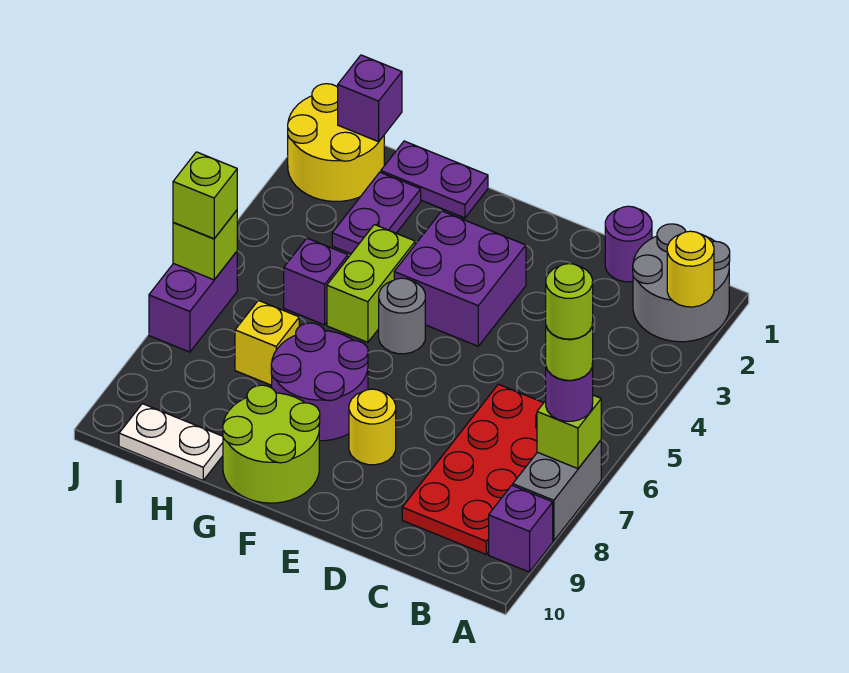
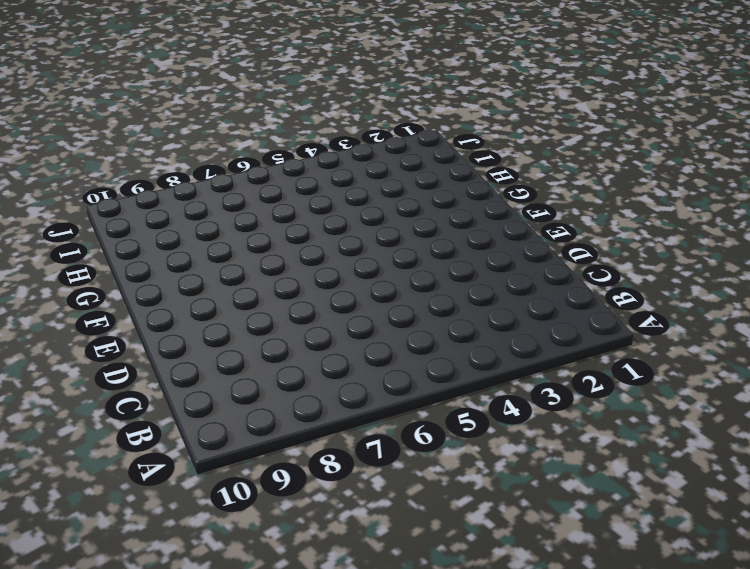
none -> grey 2x2 round brick [633,224,730,342]
none -> grey 1x2 brick [513,440,601,541]
none -> purple 1x1 brick [489,485,553,572]

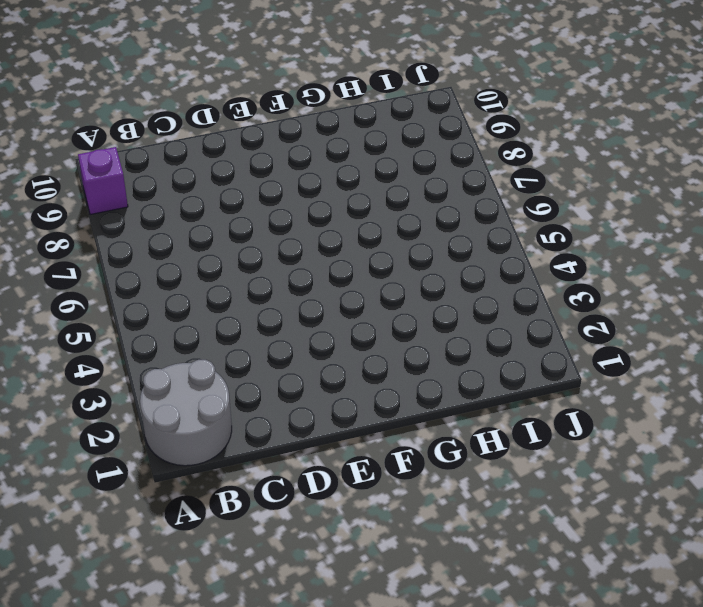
none -> grey 1x2 brick [513,440,601,541]
none -> red 2x4 plate [402,384,543,554]
none -> purple 1x1 round brick [605,206,652,282]

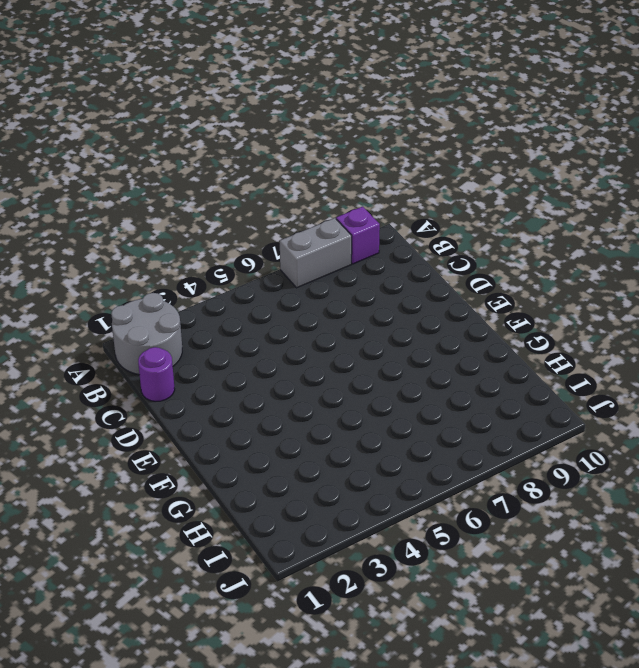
none -> red 2x4 plate [402,384,543,554]
none -> purple 2x2 brick [394,211,526,346]
none -> yellow 1x1 round brick [349,389,396,465]

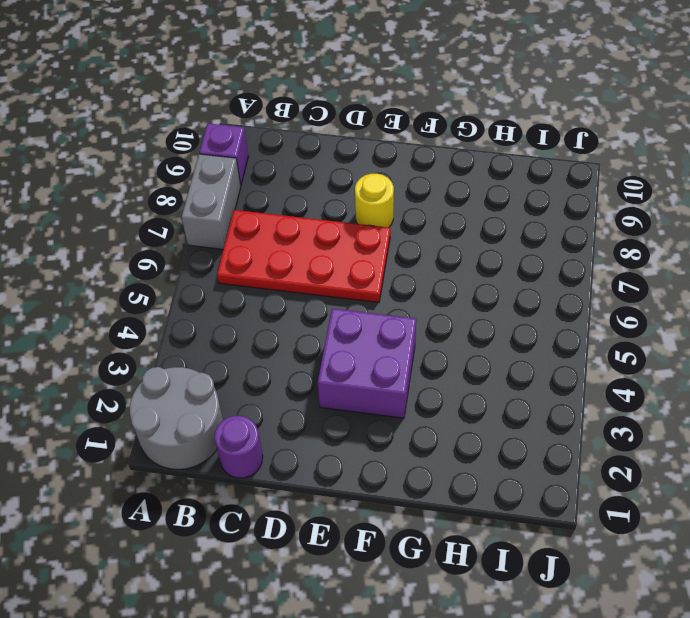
red 2x4 plate [217,210,391,302] -> red 2x4 plate turned to [402,384,543,554]
none -> grey 1x1 round brick [379,278,425,354]
none -> purple 2x2 round brick [271,323,368,441]
none -> lime 2x2 round brick [223,385,320,503]

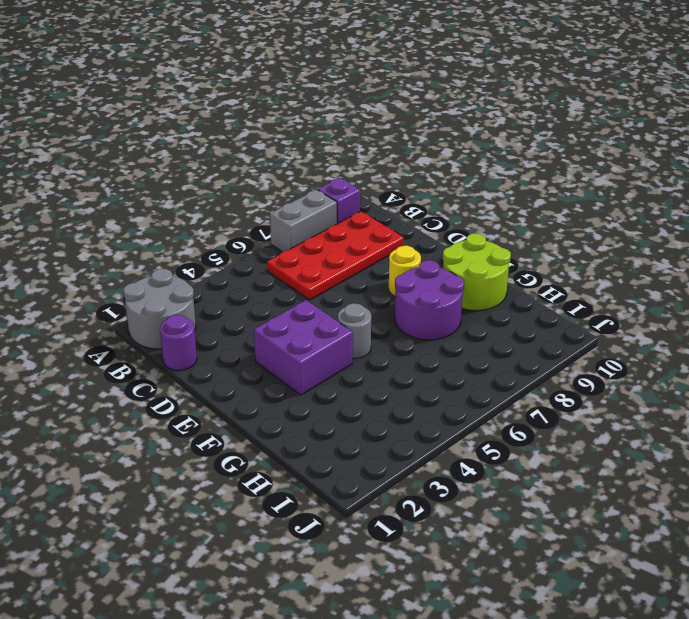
none -> purple 1x2 plate [381,141,488,218]
none -> lime 1x2 brick [327,225,415,342]
none -> purple 1x2 plate [332,172,421,254]

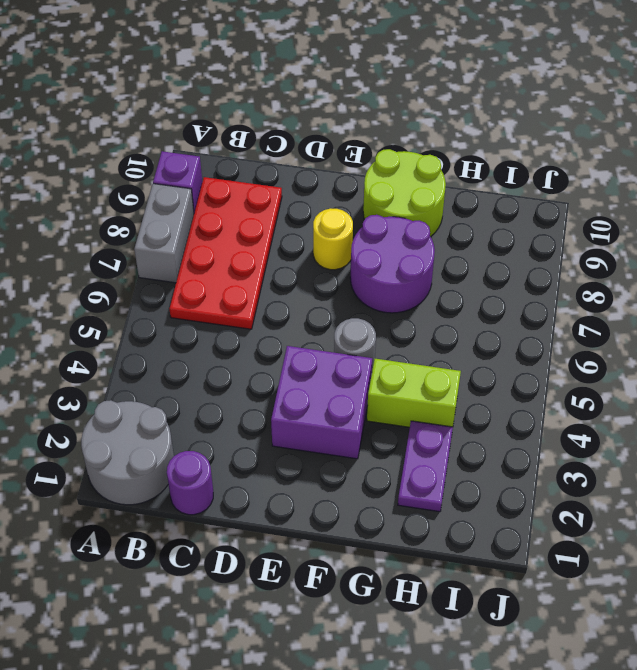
lime 1x2 brick [367,359,461,427] -> lime 1x2 brick turned to [327,225,415,342]
none -> purple 1x2 plate [381,141,488,218]
none -> purple 1x1 brick [284,238,348,325]
none -> yellow 1x1 brick [235,300,299,385]

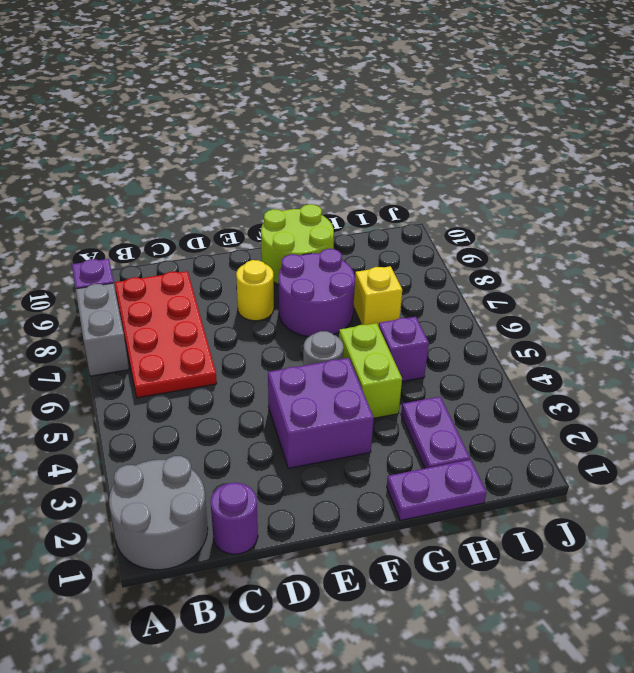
none -> white 1x2 plate [119,404,223,480]
none -> yellow 2x2 round brick [288,84,384,201]
none -> purple 1x2 brick [149,252,237,352]

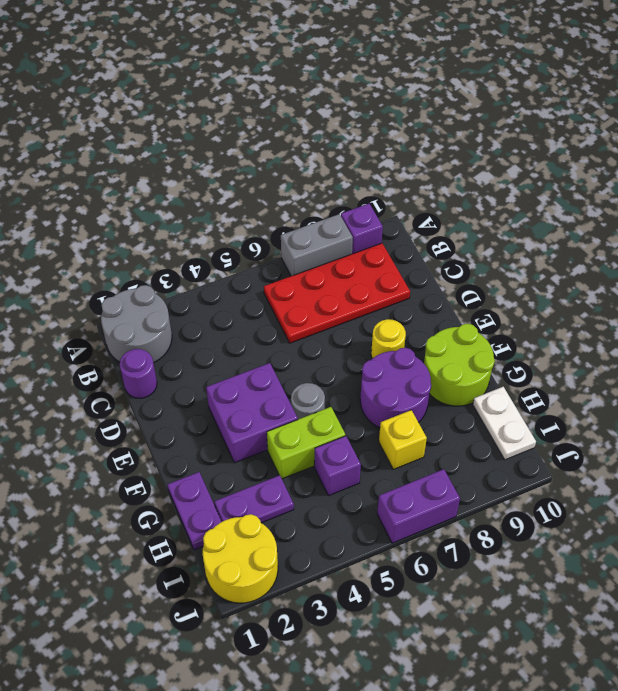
none -> yellow 1x1 round brick [667,231,714,307]
none -> lime 1x1 brick [537,395,601,469]
none -> purple 1x1 brick [338,55,402,142]

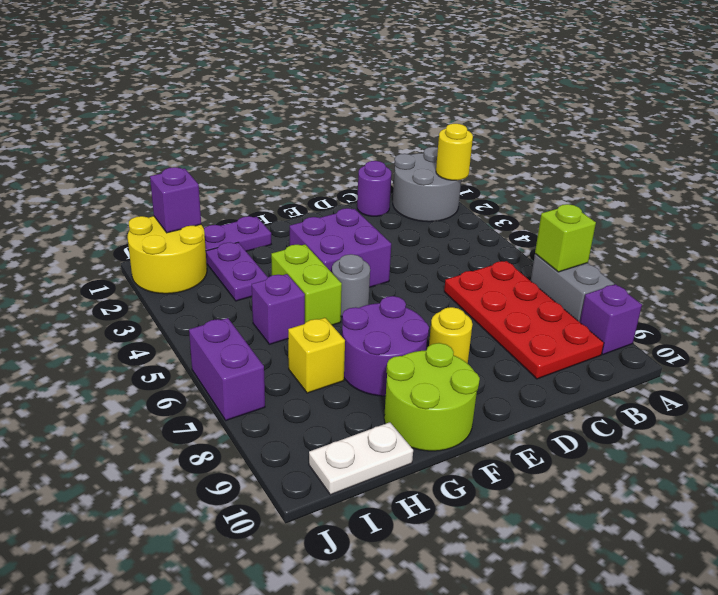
none -> lime 1x1 brick [173,210,237,280]
none -> purple 1x1 round brick [546,364,593,421]
none -> lime 1x1 brick [173,152,237,239]

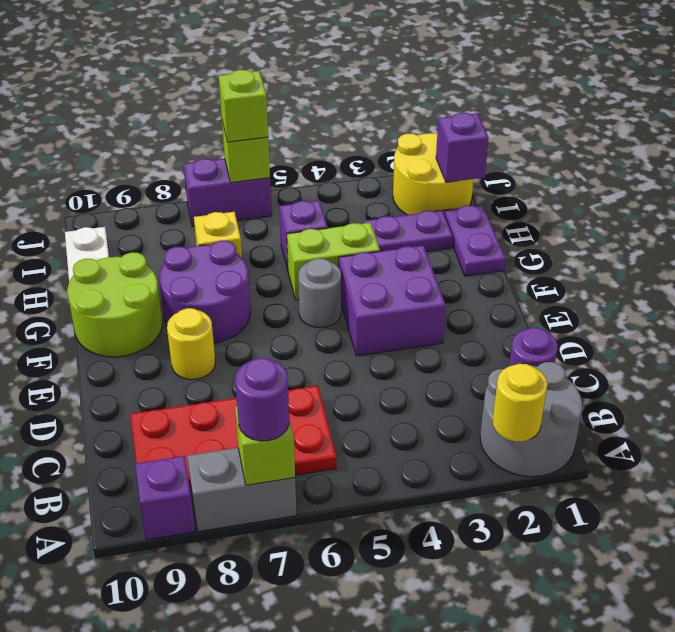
none -> lime 1x1 round brick [546,323,593,380]
none -> lime 1x1 round brick [546,264,593,339]

